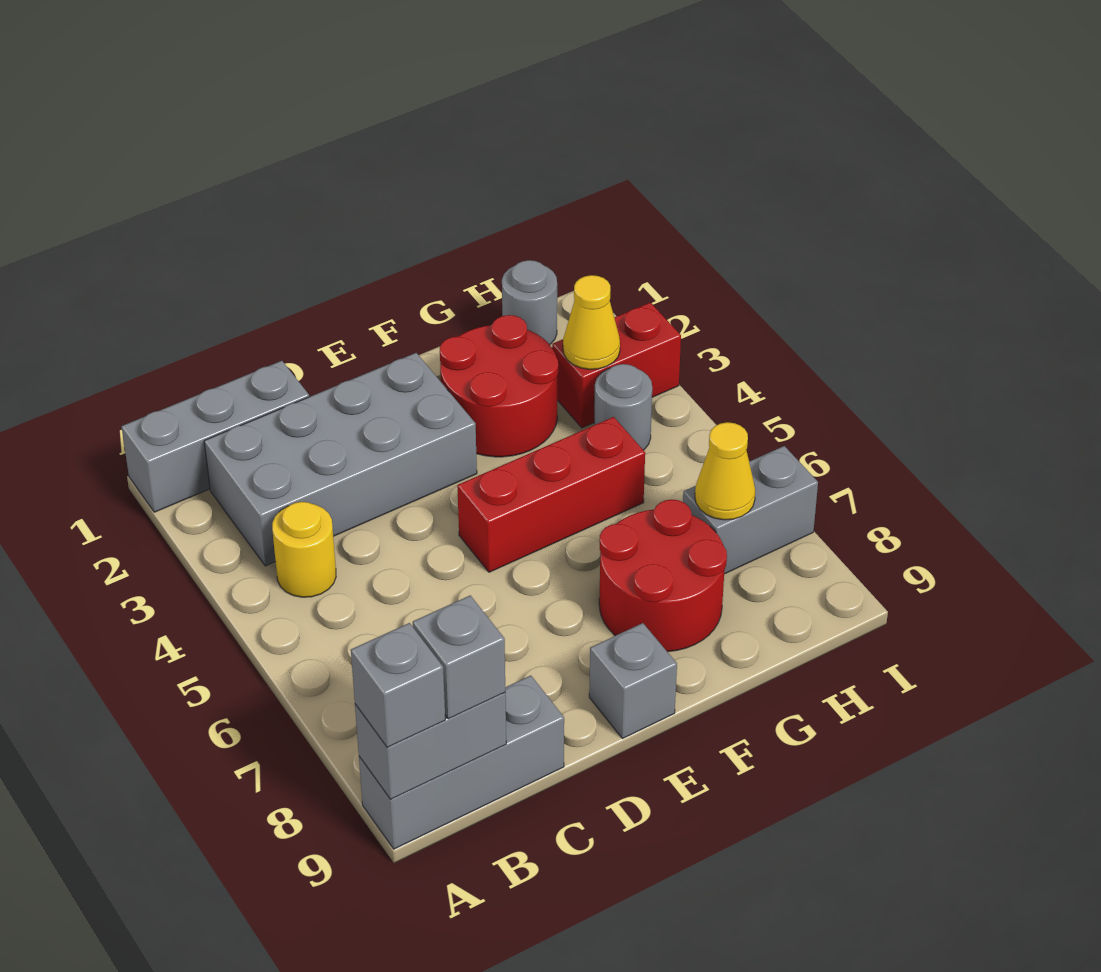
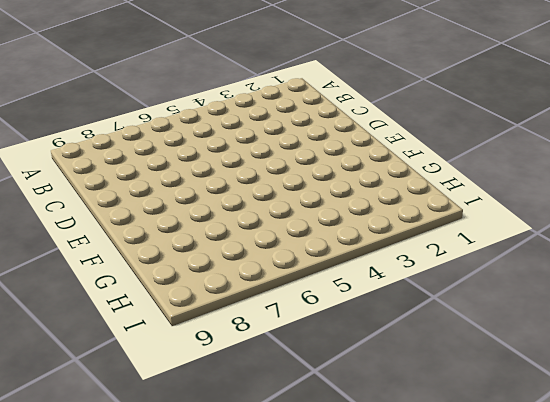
none -> grey 1x3 brick [121,361,309,512]
none -> grey 1x3 brick [359,676,564,849]
none -> grey 2x4 brick [204,353,477,566]

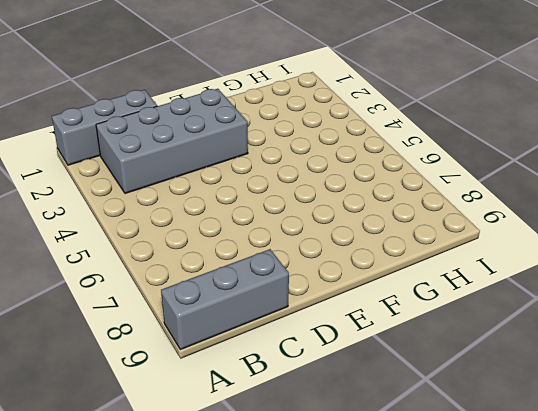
none -> yellow 1x1 round brick [272,502,336,597]
none -> red 1x3 brick [457,417,645,572]
none -> grey 1x1 brick [589,623,677,739]

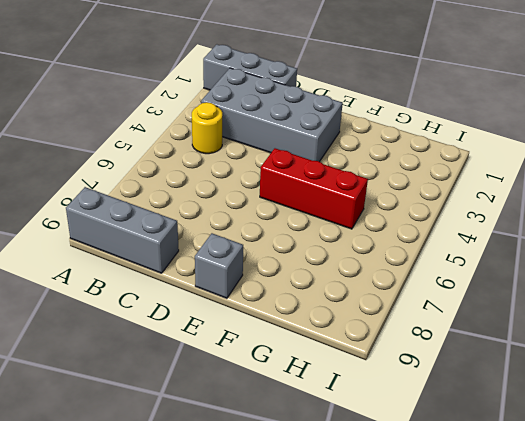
none -> red 2x2 round brick [440,315,558,457]
none -> red 2x2 round brick [599,500,727,652]
none -> grey 1x1 round brick [502,260,557,344]

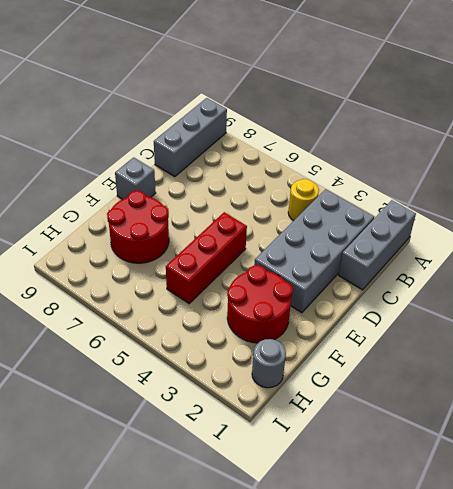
none -> red 1x2 brick [552,303,681,428]
none -> grey 1x1 round brick [594,364,652,450]
none -> grey 1x2 brick [683,446,818,574]

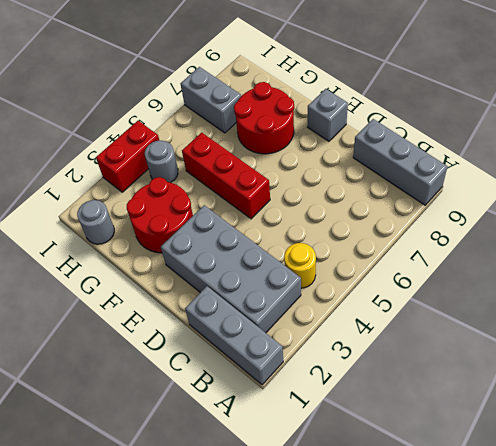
red 1x2 brick [96,121,159,192] -> red 1x2 brick turned to [552,303,681,428]
none -> grey 1x2 brick [355,693,506,799]
none -> yellow 1x1 cone [563,275,620,369]
none -> yellow 1x1 cone [695,422,755,520]

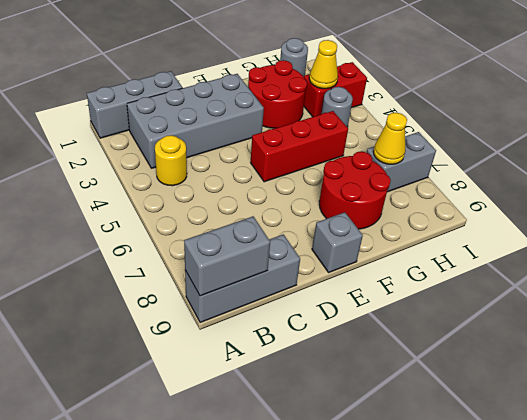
none -> grey 1x1 brick [351,623,445,747]
none -> grey 1x1 brick [413,595,505,719]

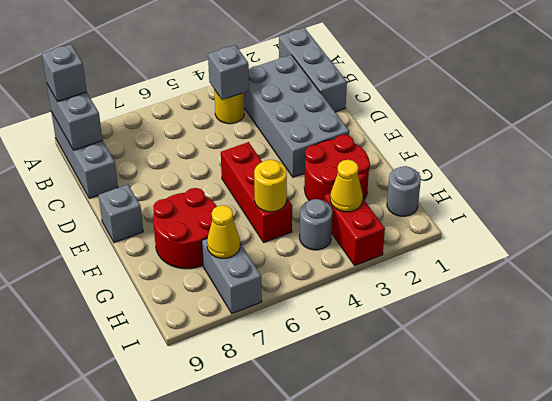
grey 1x1 brick [208,45,249,100] -> grey 1x1 brick moved to [413,595,505,719]
yellow 1x1 round brick [254,160,287,212] -> none

